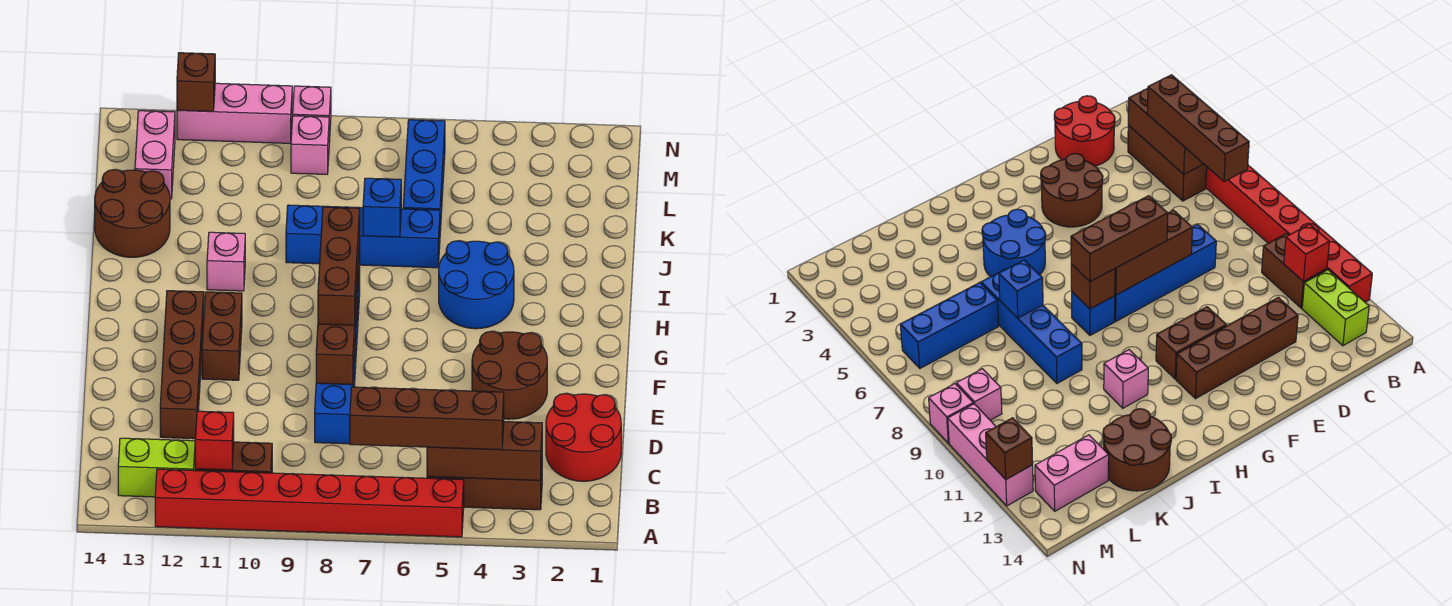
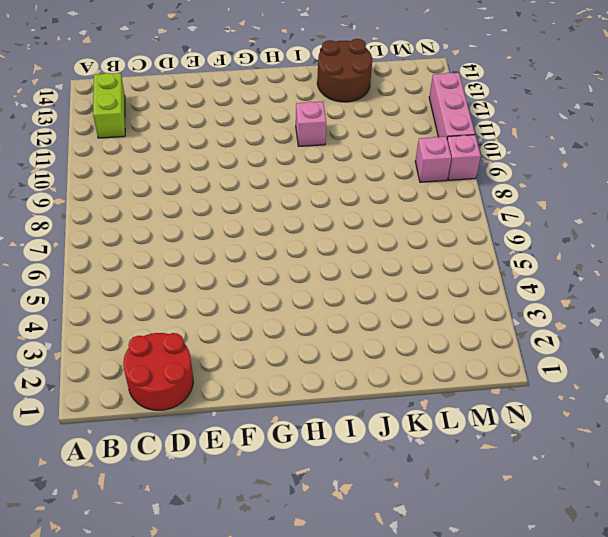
none -> red 1x8 brick [155,469,464,537]
none -> brown 1x3 brick [427,468,542,510]
none -> brown 1x2 brick [195,442,272,473]

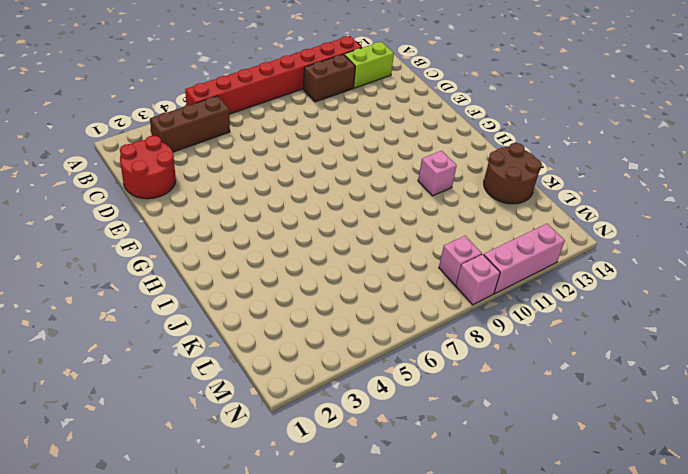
none -> blue 1x4 brick [315,303,358,444]
none -> brown 1x4 brick [160,291,204,439]
none -> brown 2x2 round brick [472,331,547,419]

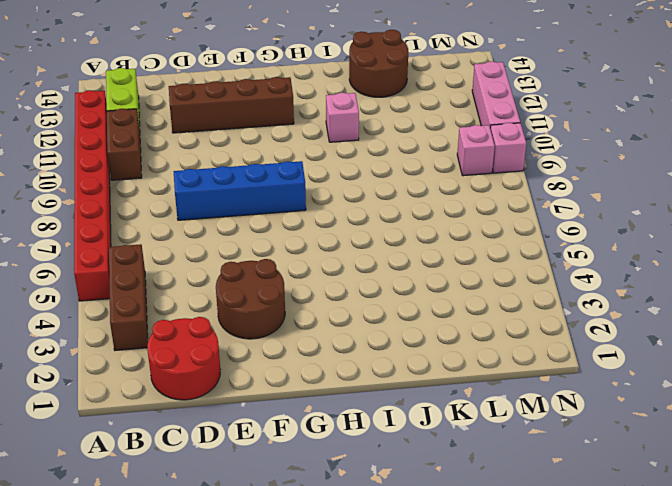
none -> brown 1x2 brick [202,292,242,380]
none -> blue 2x2 round brick [439,241,514,329]
none -> blue 1x1 brick [1072,292,1115,335]

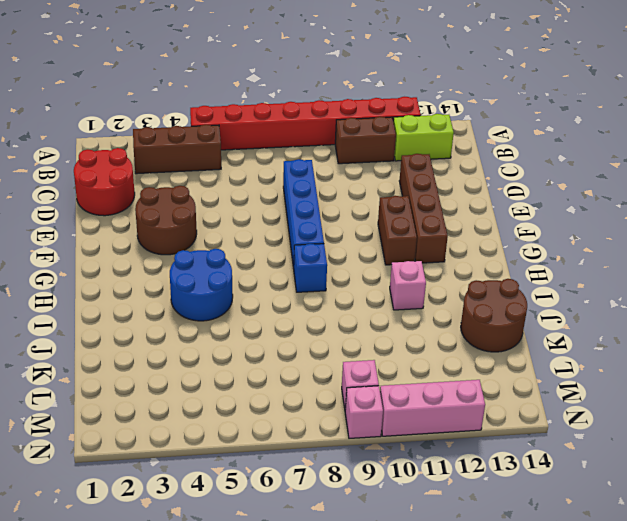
none -> blue 1x4 brick [286,205,440,268]
none -> blue 1x3 brick [403,120,445,231]
none -> pink 1x2 brick [135,111,175,199]

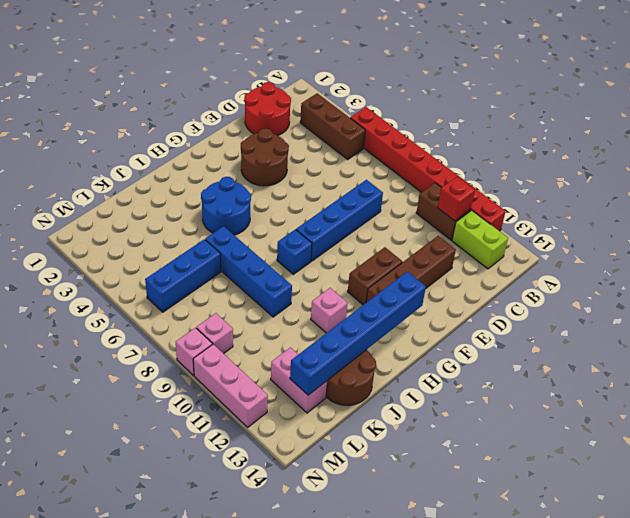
blue 1x6 brick [290,272,426,395] -> none
pink 1x2 brick [271,347,327,413] -> pink 1x2 brick turned to [135,111,175,199]
none -> brown 1x3 brick [427,422,542,480]
none -> brown 1x3 brick [316,273,358,385]
none -> brown 1x1 brick [1071,264,1115,309]

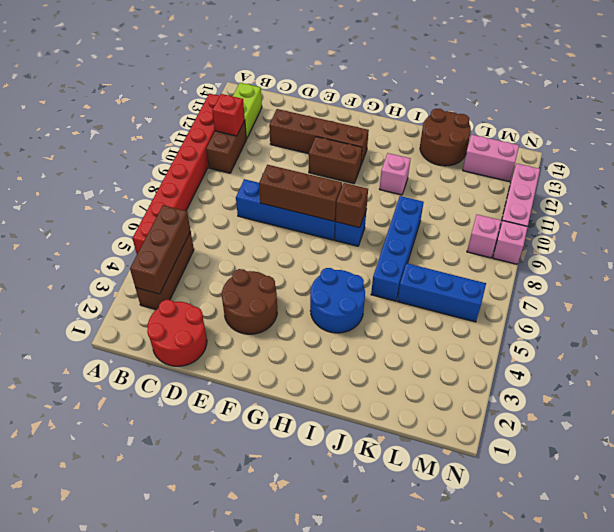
none -> blue 1x1 brick [363,178,401,237]
none -> brown 1x1 brick [177,53,215,111]
none -> brown 1x4 brick [350,387,504,450]

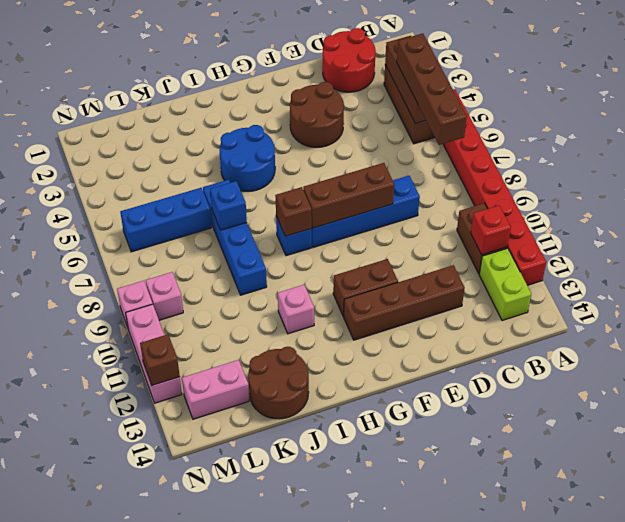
none -> brown 1x3 brick [318,207,360,325]

